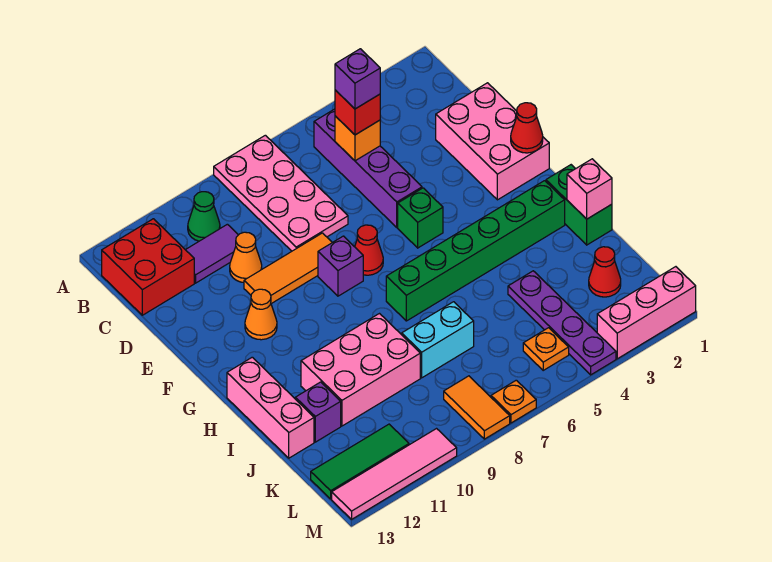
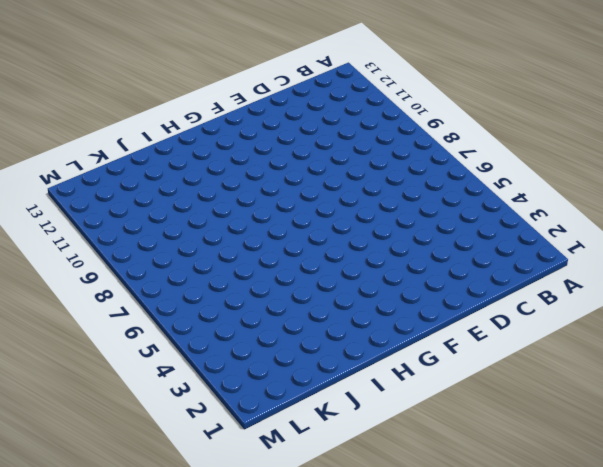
none -> pink 2x4 plate [214,135,348,251]
none -> purple 1x4 brick [314,109,422,227]
none -> green 1x1 cone [188,192,220,241]
none -> red 2x2 brick [102,219,194,315]

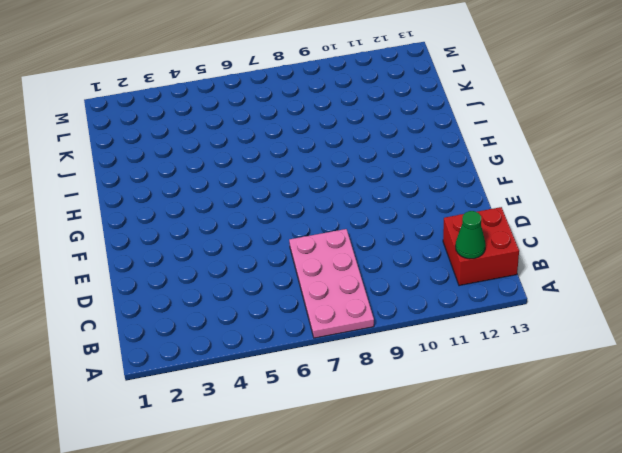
green 1x1 cone [455,211,486,259] -> green 1x1 cone moved to [188,192,220,241]
none -> purple 1x4 brick [314,109,422,227]
none -> purple 1x2 tile [186,224,238,283]
none -> pink 2x3 brick [436,83,549,200]
none -> orange 1x1 cone [230,232,262,282]

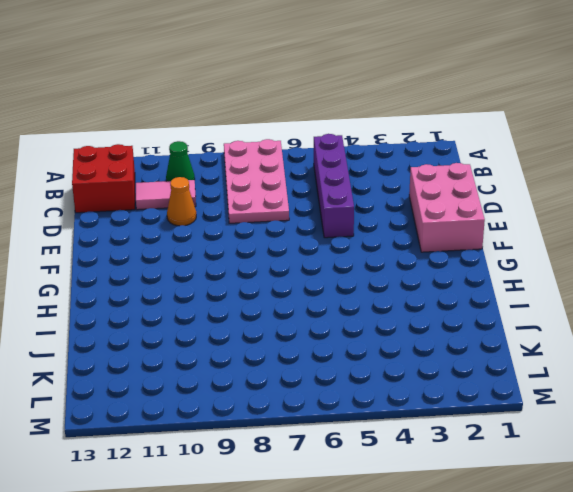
pink 1x2 tile [136,180,196,210] -> purple 1x2 tile [186,224,238,283]
none -> orange 1x3 tile [244,233,332,304]
none -> green 1x1 brick [398,188,443,248]
none -> red 1x1 cone [355,225,383,275]
none -> purple 1x1 brick [318,236,363,296]

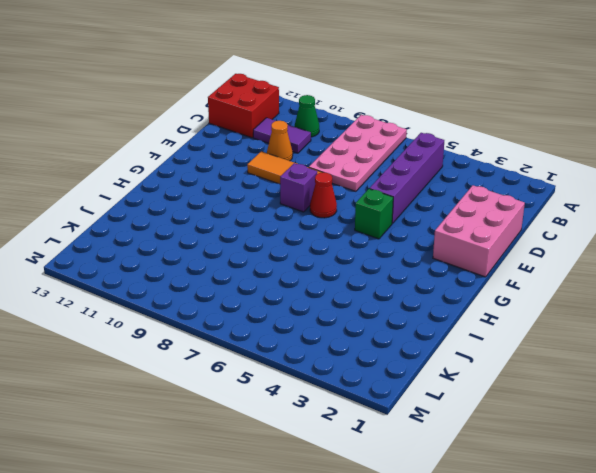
none -> orange 1x1 cone [245,289,277,340]
none -> green 1x2 brick [546,165,612,245]
none -> green 1x6 brick [386,181,565,321]
none -> pink 1x3 brick [227,357,314,458]

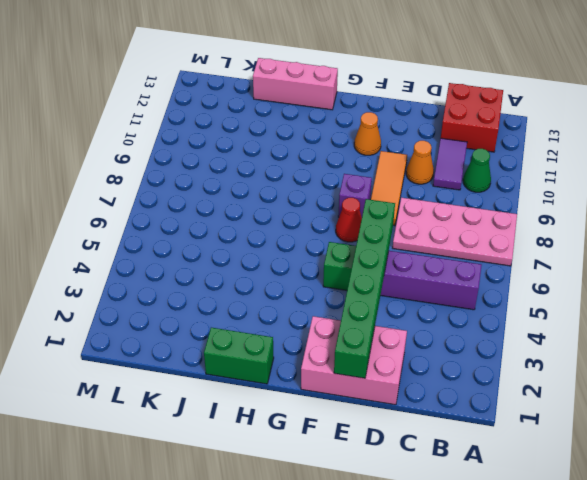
green 1x6 brick [334,199,395,378] -> green 1x6 brick moved to [386,181,565,321]
none -> pink 2x3 brick [301,314,420,426]
none -> purple 1x4 plate [508,271,616,375]
none -> cyan 1x2 brick [402,302,474,378]
none -> purple 1x1 brick [295,382,341,442]

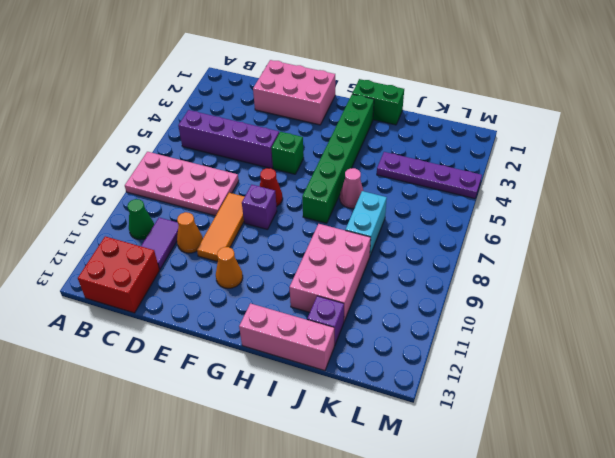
pink 1x1 cone [340,168,363,208] -> none
none -> red 1x1 cone [589,247,621,297]
none -> orange 1x1 plate [523,328,569,370]
none -> orange 1x2 tile [444,376,510,439]
none -> green 1x3 tile [311,424,409,499]

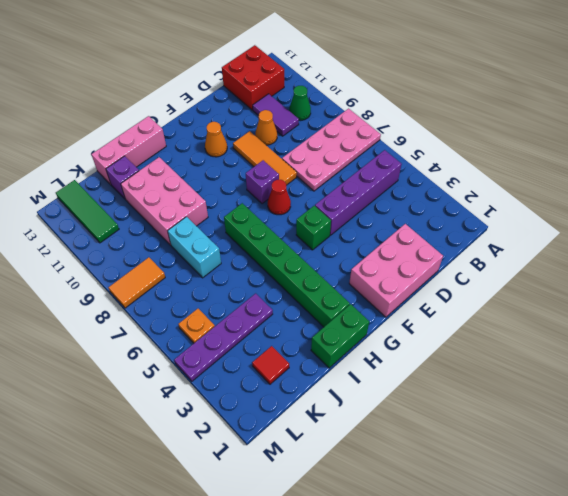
red 1x1 tile [252,346,289,384] -> red 1x1 cone [589,247,621,297]
none -> pink 1x3 brick [597,267,696,359]
none -> orange 1x1 plate [491,380,536,423]
none -> pink 1x4 tile [332,429,457,519]
none -> orange 1x1 brick [335,116,380,161]

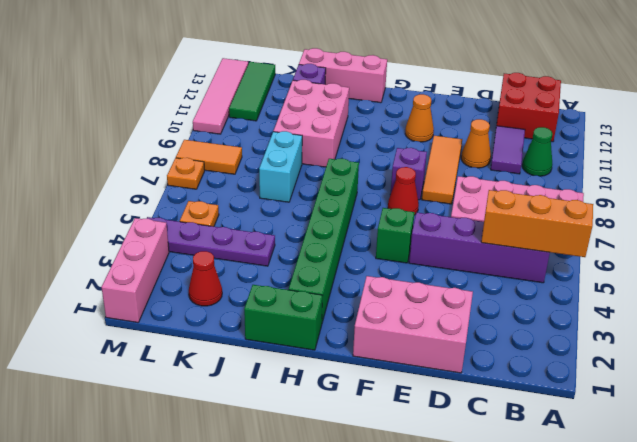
orange 1x3 brick [481,190,593,257] -> orange 1x1 brick [335,116,380,161]
none -> red 1x1 cone [511,103,543,153]
none -> pink 1x1 brick [567,159,612,219]
none -> red 1x1 brick [335,90,380,135]
none -> purple 1x1 brick [335,49,380,109]

